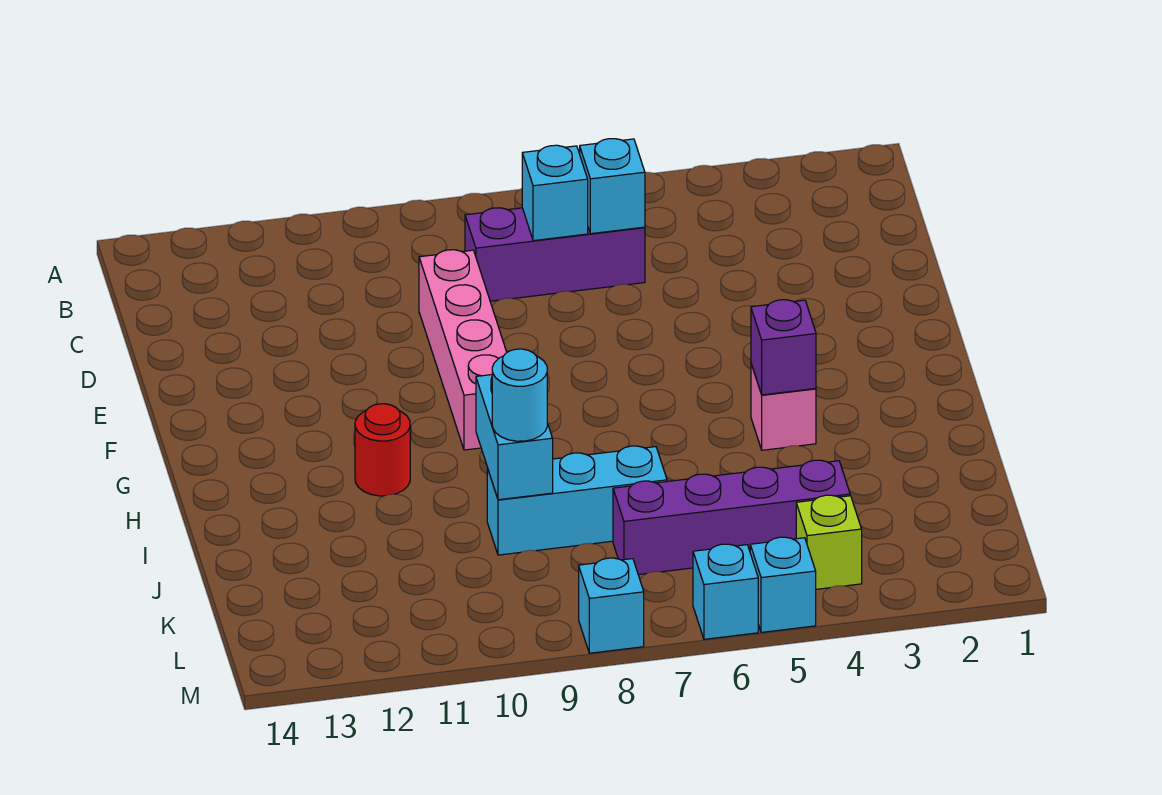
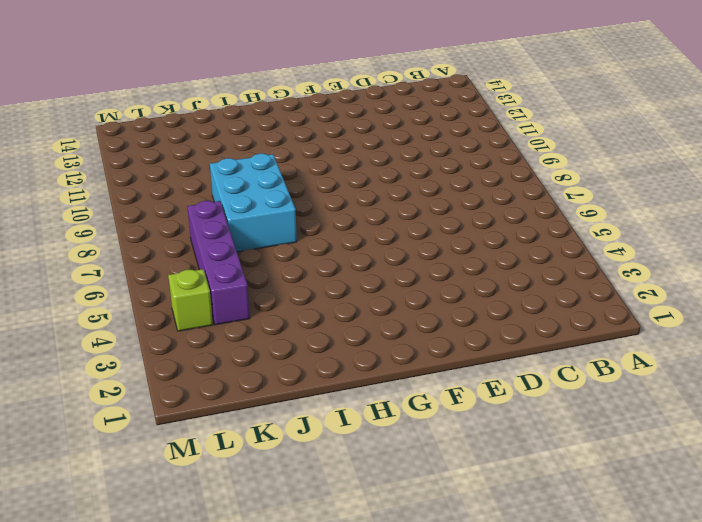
cyan 2x3 brick [210,154,297,252] -> cyan 1x3 brick [487,446,667,555]
none -> purple 1x3 brick [465,208,645,301]
none -> pink 1x4 brick [419,250,507,450]
none -> pink 1x1 brick [751,364,816,450]

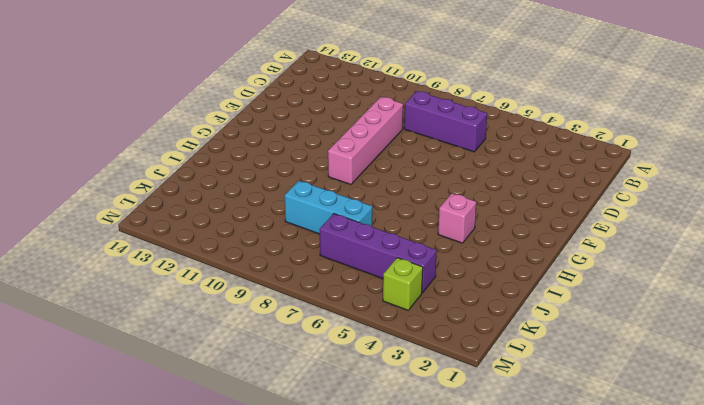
none -> red 1x1 round brick [355,404,410,496]
none -> cyan 1x1 brick [750,537,816,632]
none -> cyan 1x1 brick [693,544,758,639]

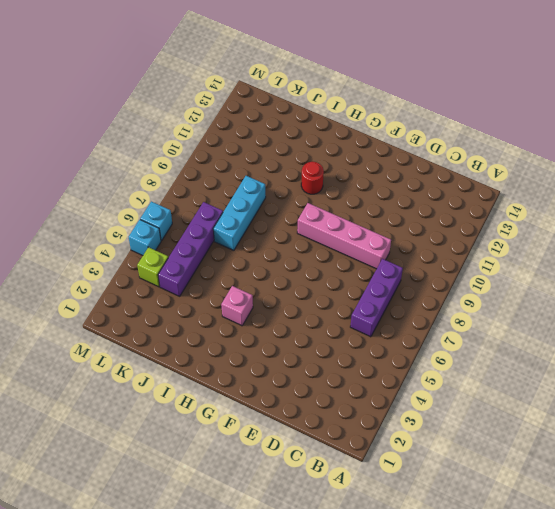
none -> cyan 1x1 brick [579,558,644,653]
none -> cyan 1x1 brick [580,139,645,234]
none -> cyan 1x1 brick [522,145,588,241]

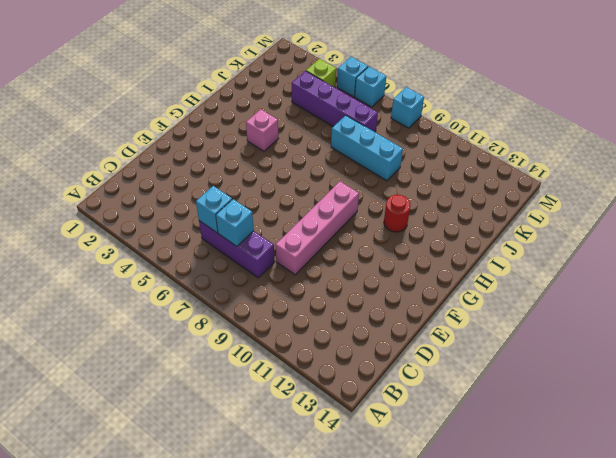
none -> purple 1x1 brick [751,300,816,395]
none -> cyan 1x2 brick [476,375,553,500]
none -> cyan 1x1 round brick [492,349,547,441]

